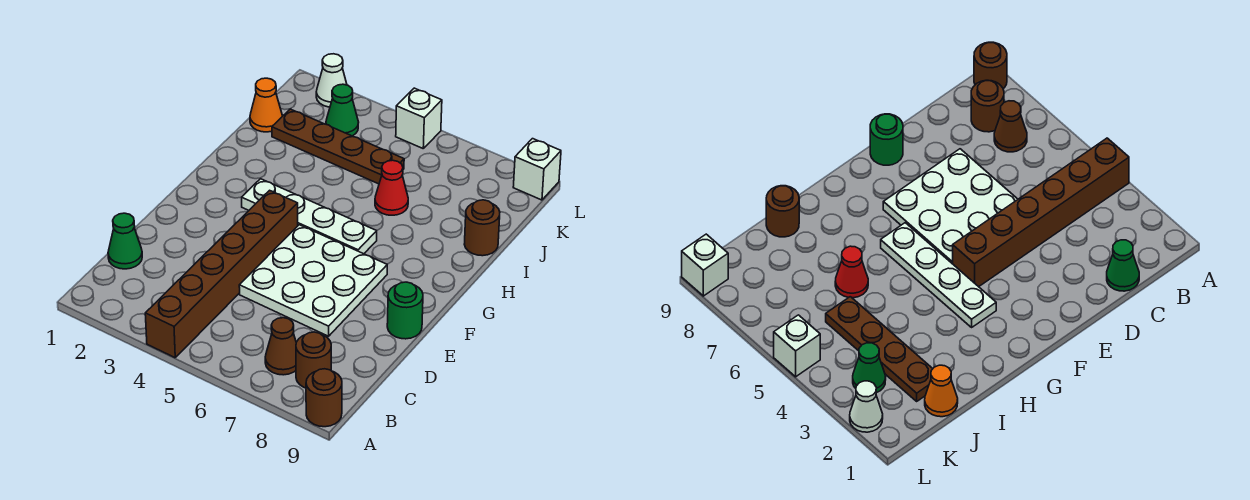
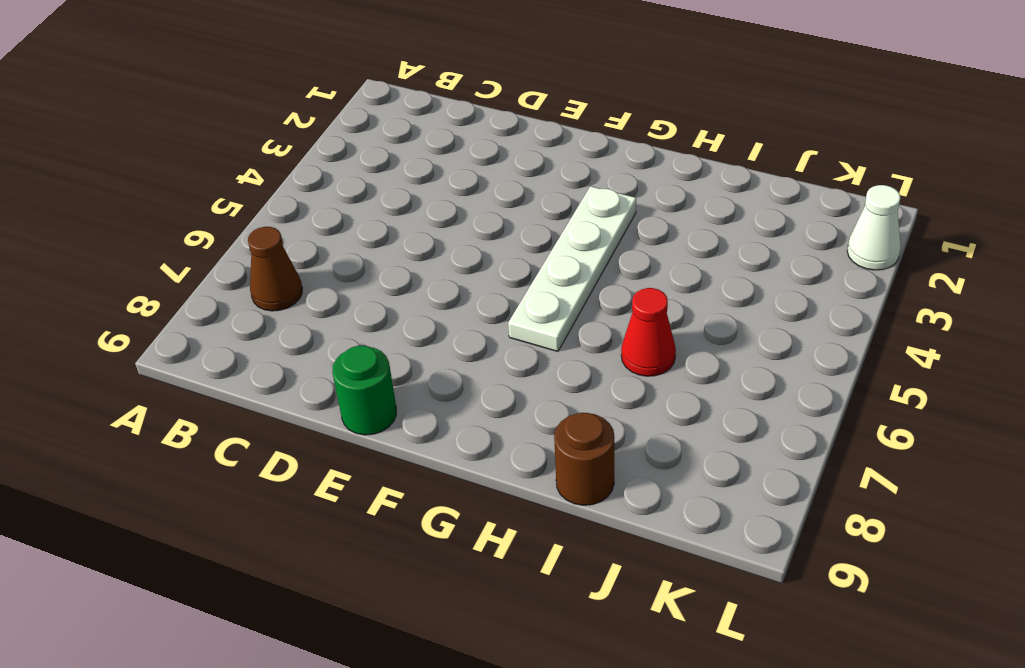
none -> brown 1x6 brick [145,190,298,358]
none -> brown 1x1 round brick [306,369,342,427]
none -> brown 1x1 round brick [296,332,331,388]

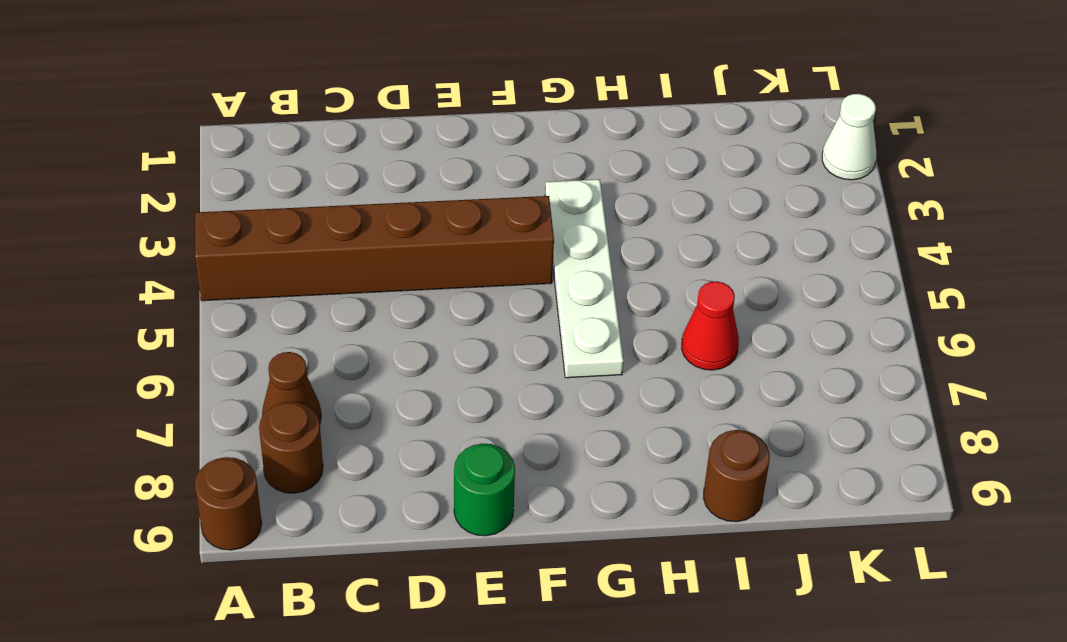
none -> green 1x1 cone [108,213,142,269]
none -> white 3x3 plate [239,225,387,336]
none -> orange 1x1 cone [250,78,282,132]

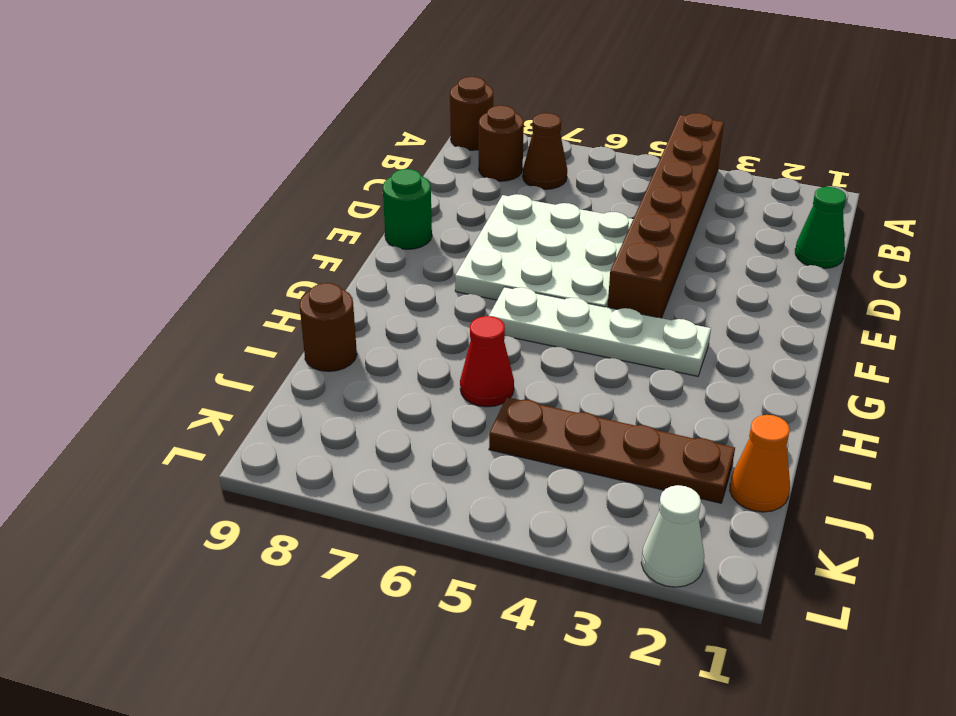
none -> green 1x1 cone [326,84,359,136]
none -> white 1x1 brick [396,88,442,148]
none -> white 1x1 brick [513,139,561,200]

